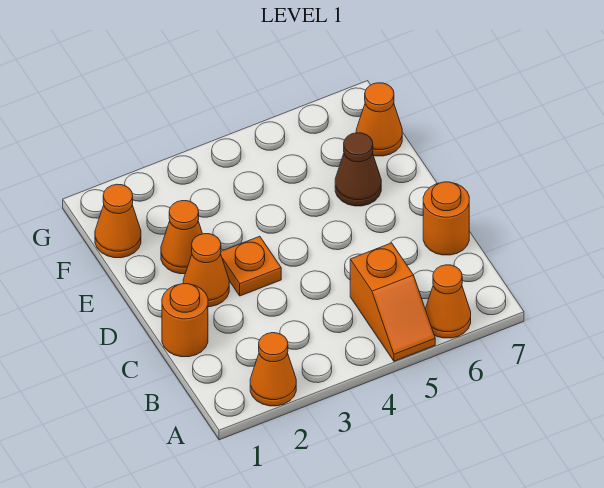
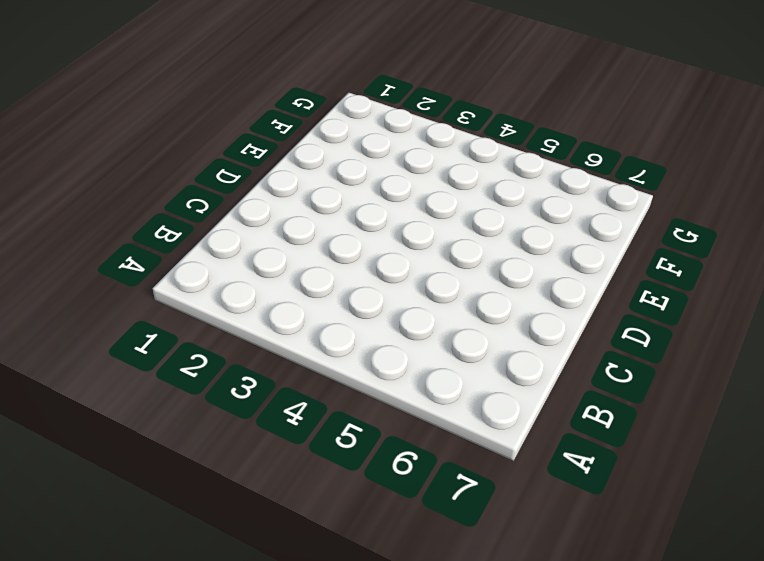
none -> orange 1x1 cone [250,333,296,406]
none -> orange 1x2 slope [350,243,435,361]

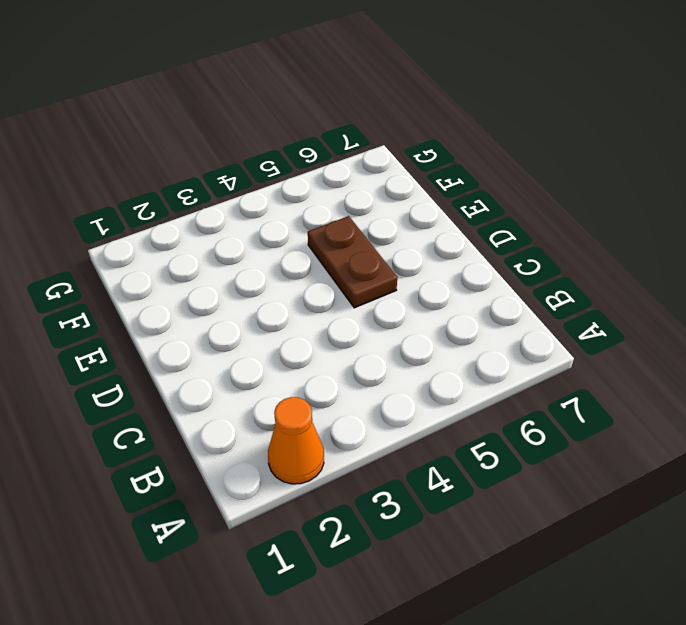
brown 1x2 plate [308,216,397,308] -> none
none -> orange 1x2 slope [350,243,435,361]
none -> orange 1x1 cone [425,265,471,338]

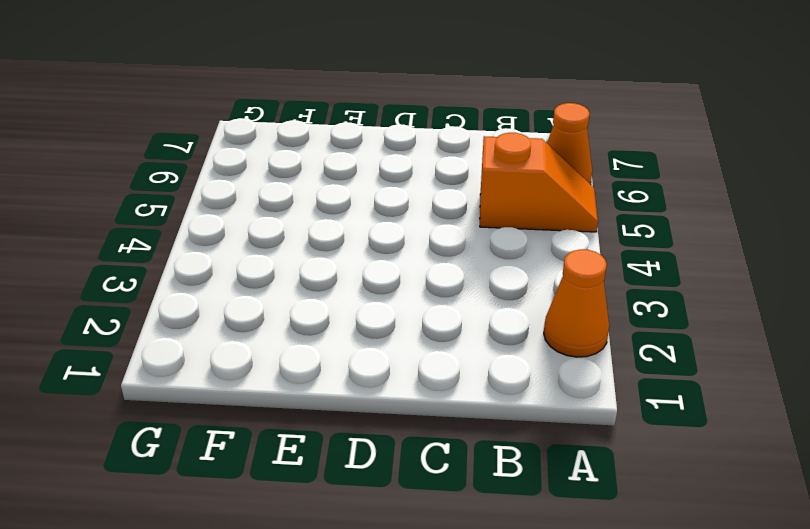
none -> orange 1x1 round brick [162,284,208,357]
none -> orange 1x1 round brick [423,182,469,255]

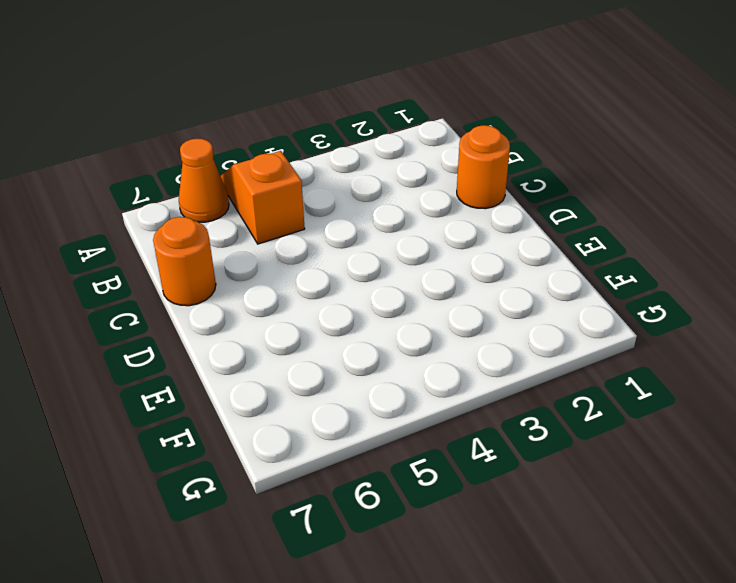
none -> orange 1x1 cone [250,333,296,406]
none -> orange 1x1 cone [183,234,229,307]

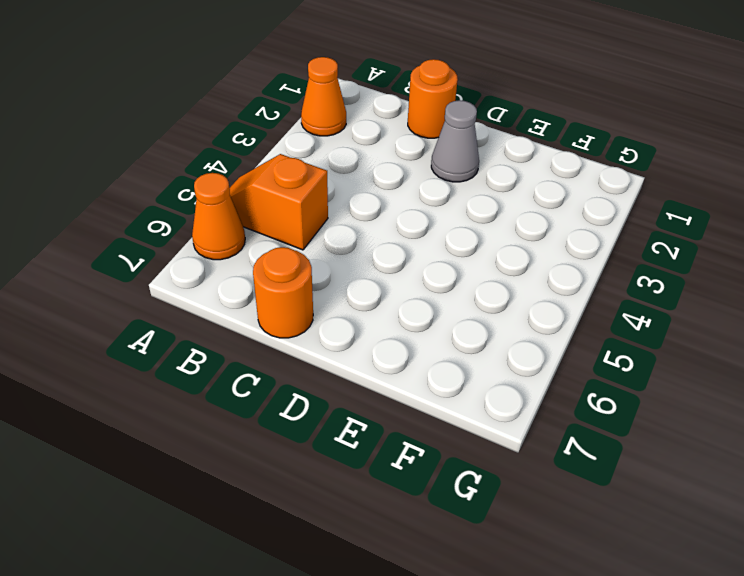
grey 1x1 cone [431,100,479,182] -> orange 1x1 cone [183,234,229,307]
none -> orange 1x1 plate [221,236,281,296]
none -> orange 1x1 cone [161,201,202,274]

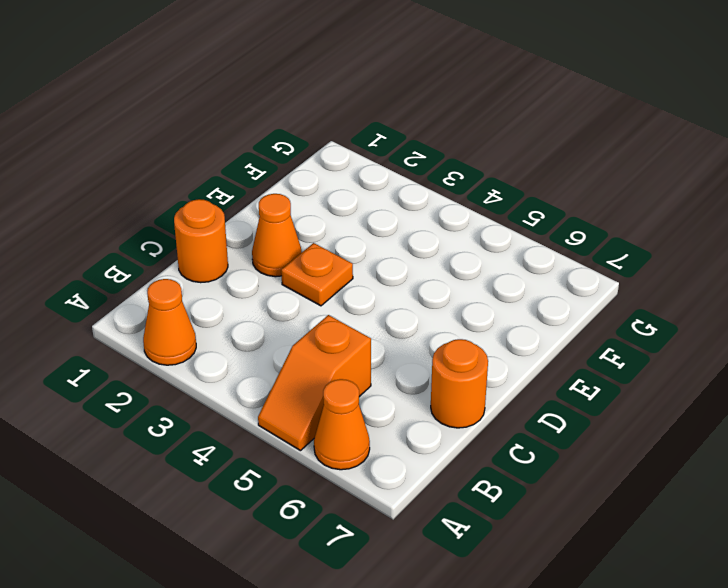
none -> orange 1x1 cone [161,201,202,274]
none -> brown 1x1 cone [335,133,381,206]

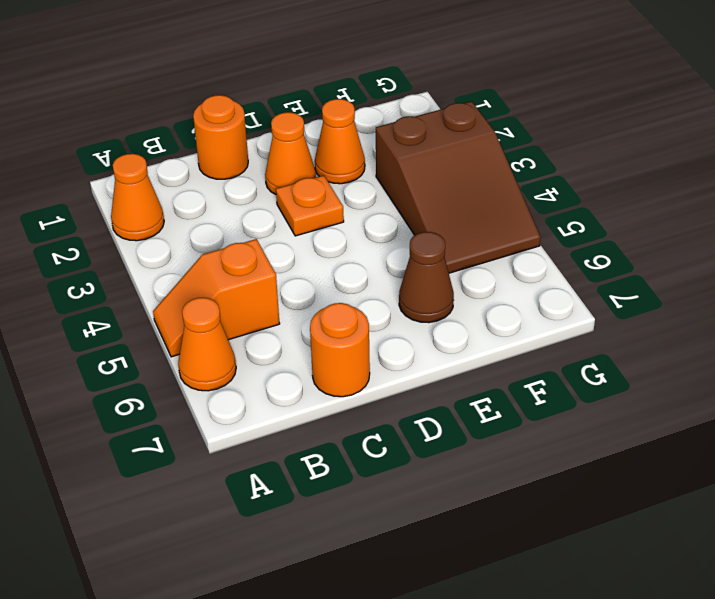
brown 2x3 slope [376,101,541,273] -> none
none -> orange 1x1 cone [95,184,141,258]
none -> orange 1x1 cone [356,83,402,156]

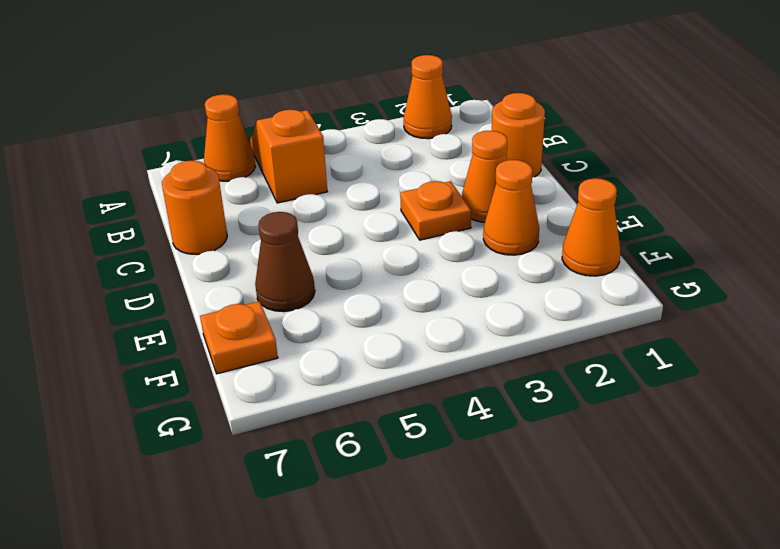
orange 1x1 plate [200,301,278,374] -> orange 1x1 cone [356,83,402,156]

